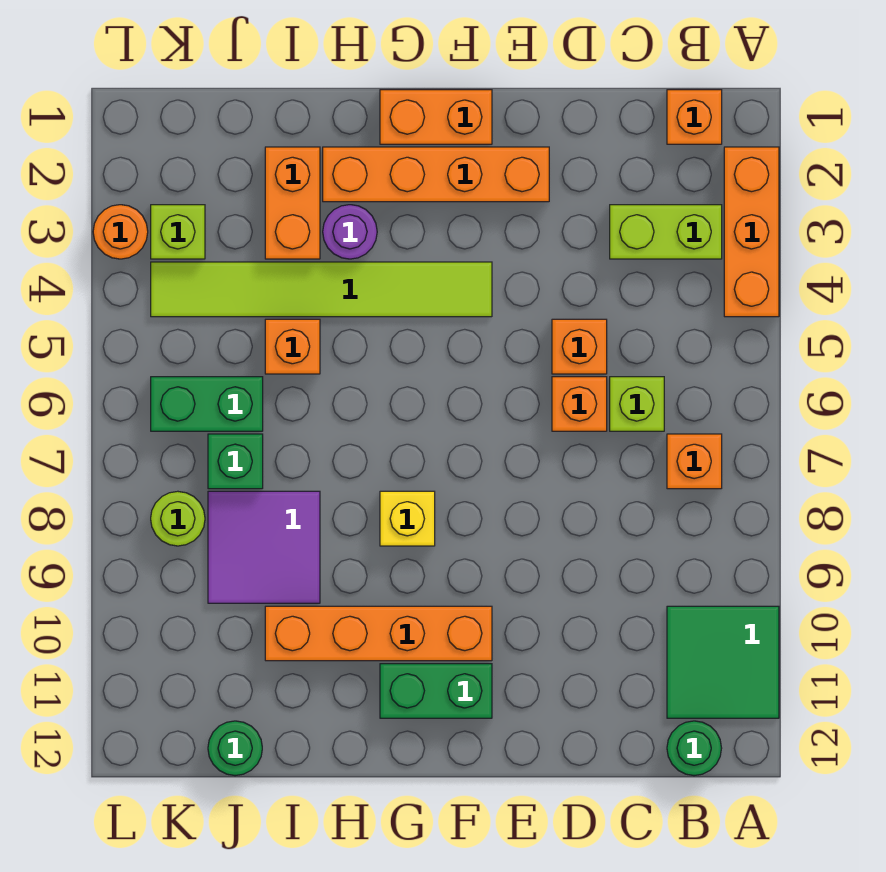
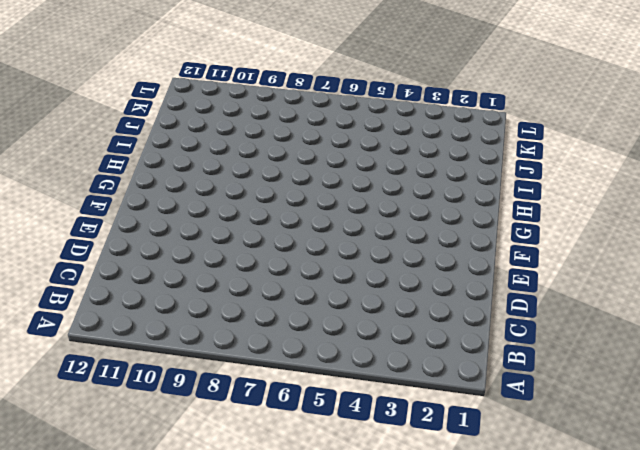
none -> orange 1x3 brick [724,147,779,317]
none -> green 2x2 tile [667,606,779,718]
none -> orange 1x1 brick [667,90,722,144]

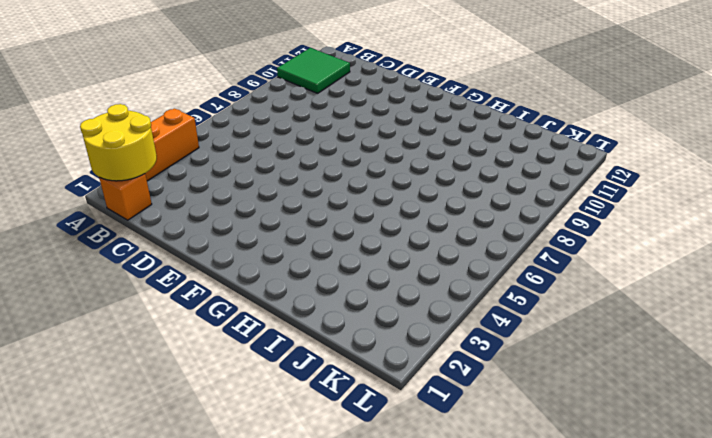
yellow 2x2 round brick [80,104,157,181] -> none
none -> lime 1x2 brick [610,205,722,259]
none -> orange 1x1 brick [667,434,722,489]
none -> green 1x1 round brick [667,721,722,776]

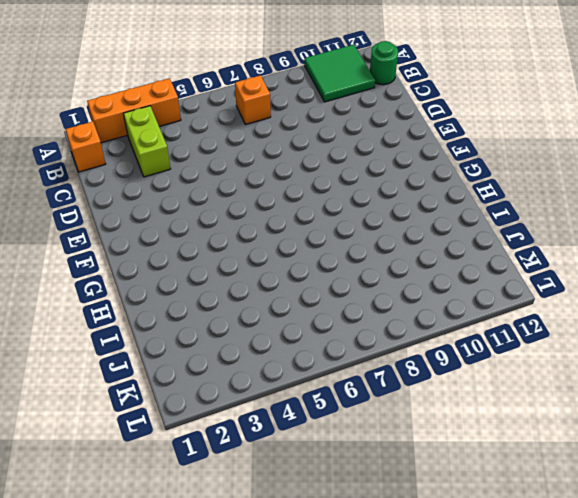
none -> lime 1x1 brick [610,377,664,431]
none -> orange 1x1 brick [552,319,607,374]
none -> orange 1x1 brick [552,377,607,431]

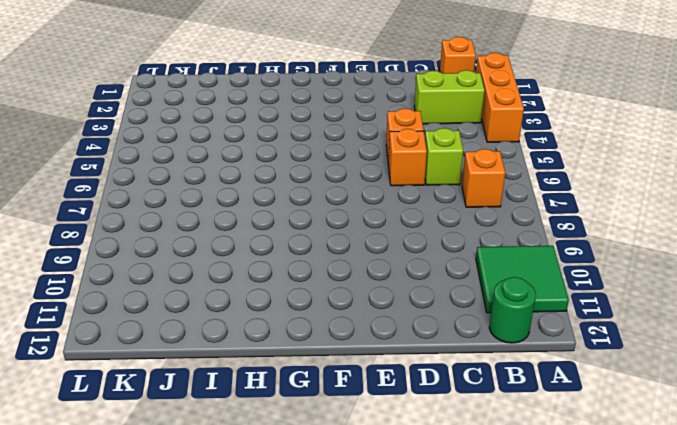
none -> orange 1x4 brick [323,147,549,202]
none -> orange 1x2 brick [380,90,492,144]
none -> lime 1x6 tile [151,262,492,317]

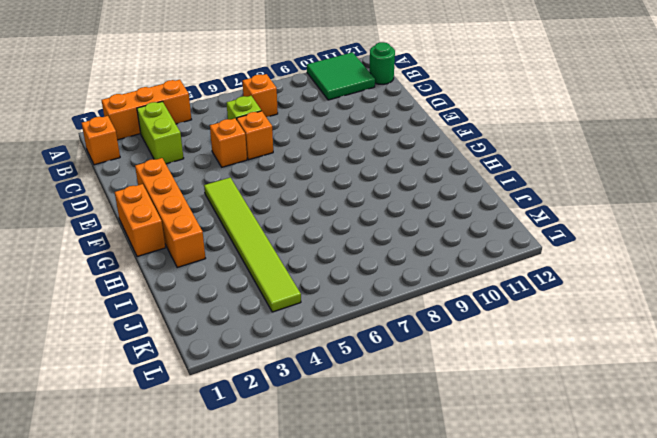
none -> orange 1x4 brick [265,606,492,661]
none -> green 1x2 brick [380,664,492,718]
none -> yellow 1x1 brick [380,491,435,546]

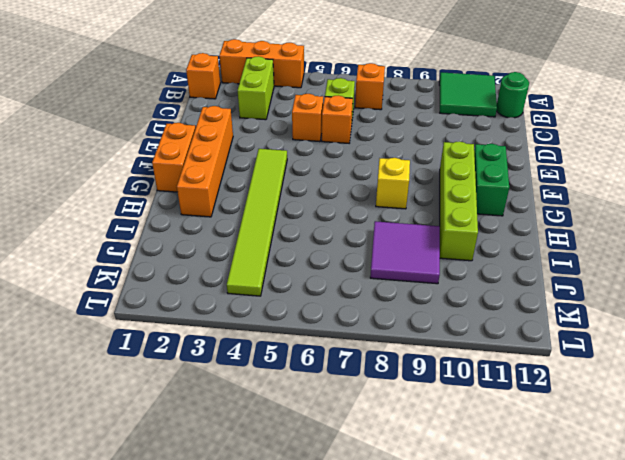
lime 1x4 brick [440,141,478,261] -> orange 1x4 brick [265,606,492,661]
none -> purple 1x1 round brick [323,205,377,259]
none -> orange 1x2 brick [265,147,320,259]
none -> orange 1x1 brick [265,319,320,374]

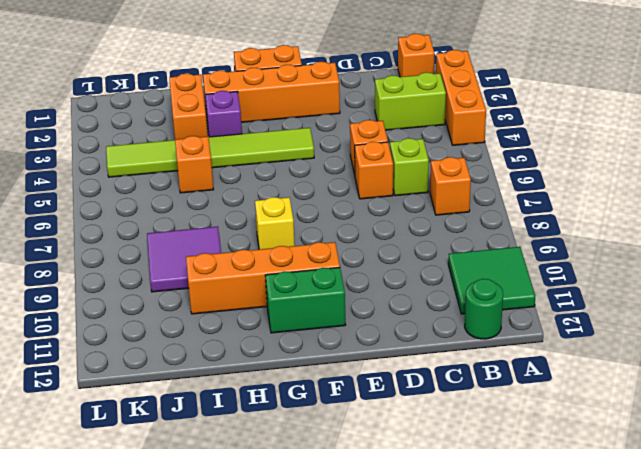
purple 1x1 brick [205,91,242,137] -> purple 1x1 round brick [323,205,377,259]
none -> green 1x2 brick [151,377,263,431]
none -> green 1x1 brick [208,434,263,489]
none -> green 1x1 round brick [208,721,262,776]

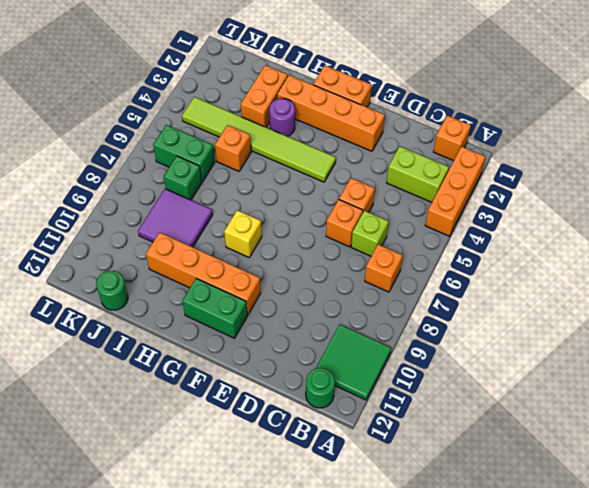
none -> lime 1x1 brick [151,205,205,259]
none -> lime 1x1 round brick [151,491,205,546]
none -> orange 1x1 round brick [93,205,148,259]

